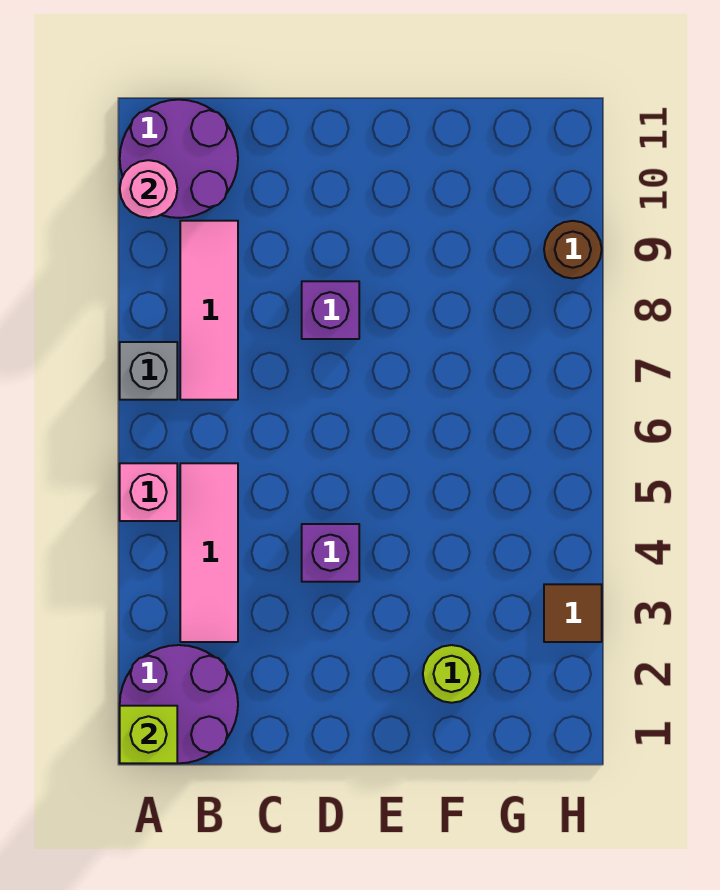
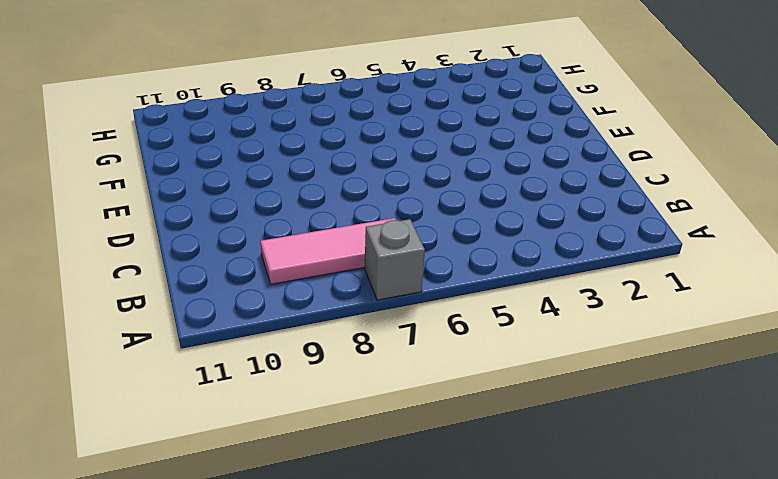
none -> purple 2x2 round brick [120,645,238,763]
none -> pink 1x1 brick [120,463,177,521]
none -> purple 2x2 round brick [120,100,238,218]

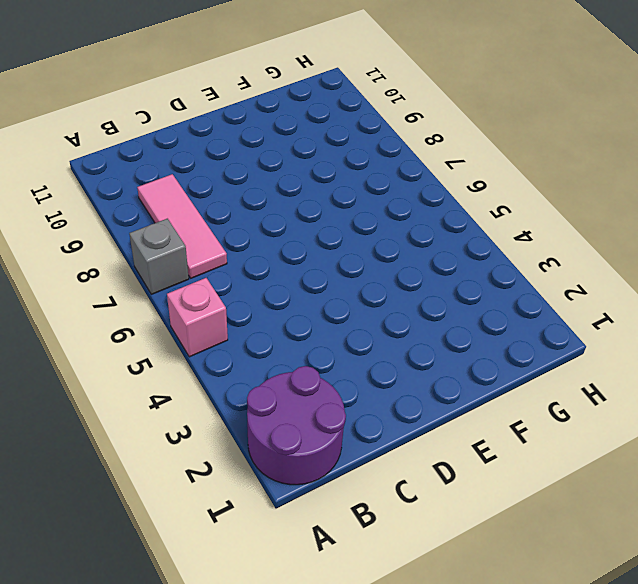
none -> purple 2x2 round brick [120,100,238,218]
none -> pink 1x3 tile [180,463,238,642]
none -> purple 1x1 brick [302,524,359,582]

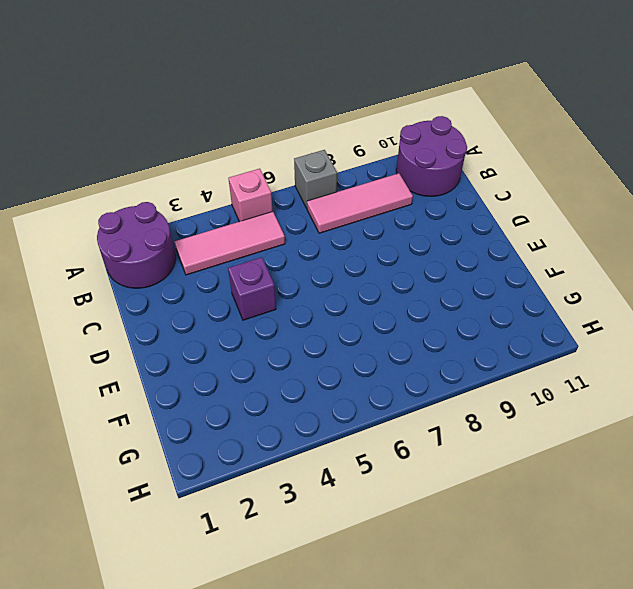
none -> purple 1x1 brick [302,281,359,339]
none -> lime 1x1 round brick [423,645,480,703]
none -> brown 1x1 tile [544,584,602,642]

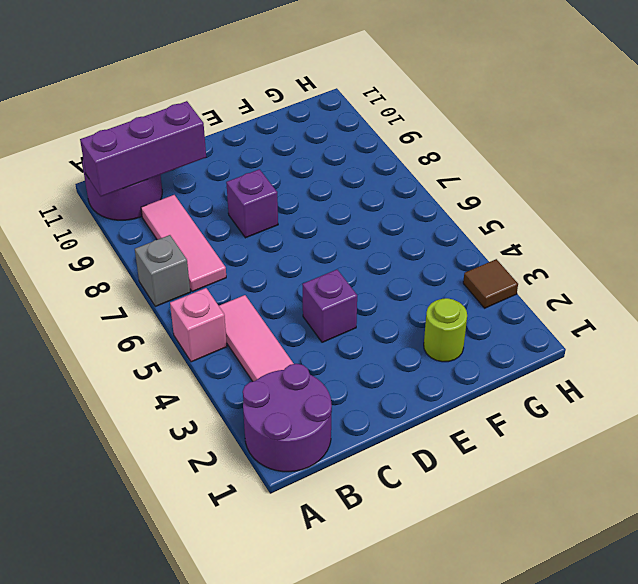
purple 1x3 brick [80,101,206,196] -> pink 1x1 round brick [120,160,177,218]
none -> brown 1x1 round brick [544,221,602,278]
none -> lime 1x1 brick [120,706,177,763]

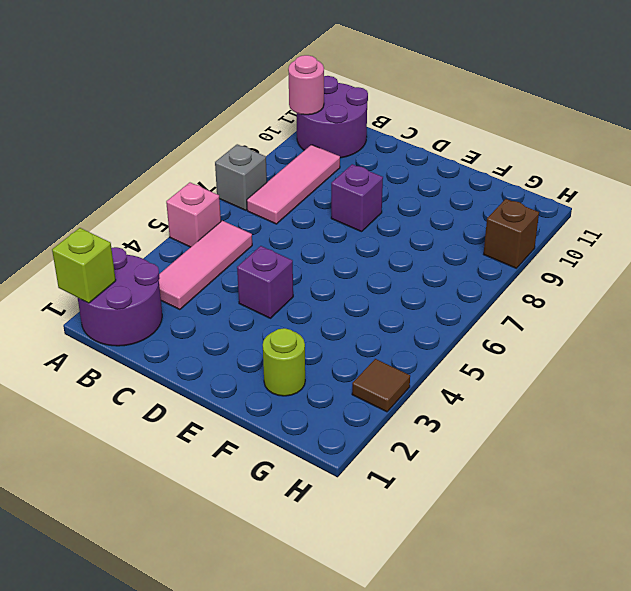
brown 1x1 brick [484,199,539,268] -> brown 1x1 round brick [544,221,602,278]

